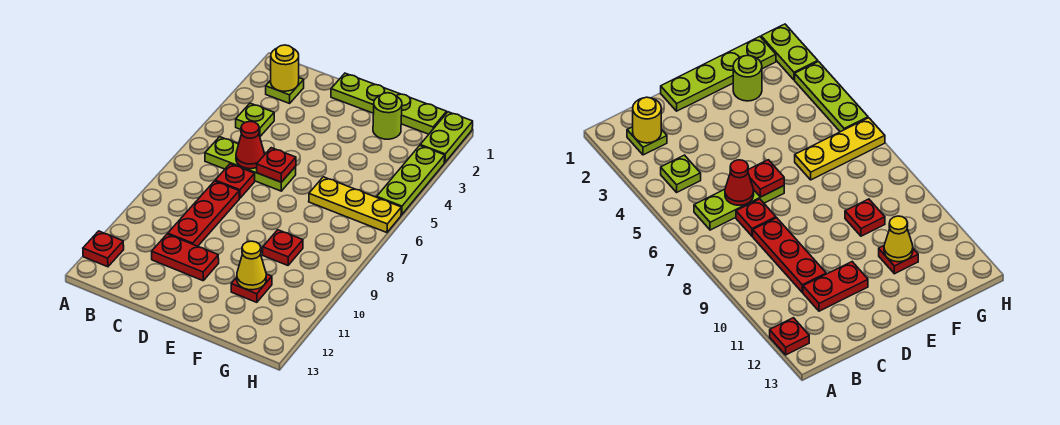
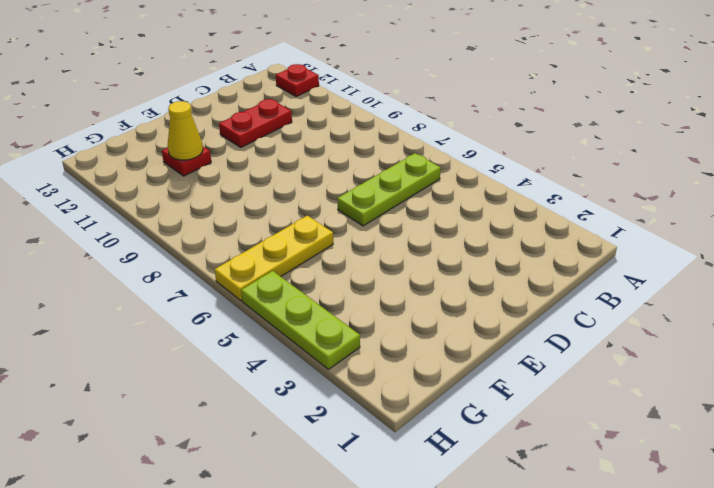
none -> lime 1x1 plate [266,78,304,103]
none -> lime 1x1 plate [236,103,274,136]
none -> red 1x1 plate [215,164,255,198]

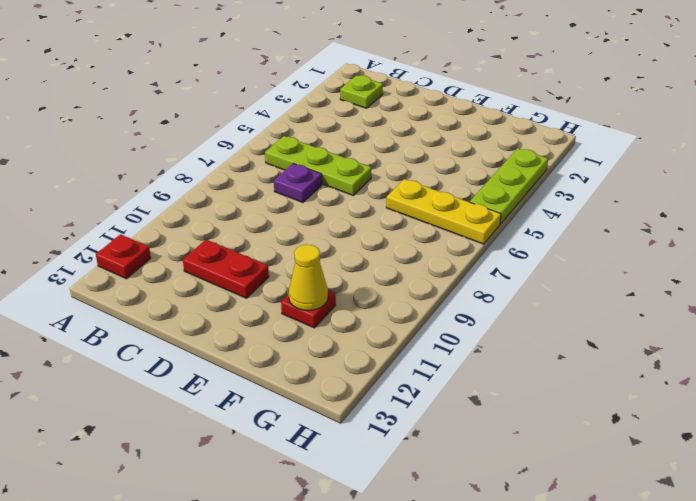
purple 1x1 plate [274,163,322,202] -> red 1x1 plate [215,164,255,198]
none -> lime 1x1 plate [236,103,274,136]
none -> red 1x3 plate [168,181,239,246]
none -> lime 1x4 plate [331,73,447,134]

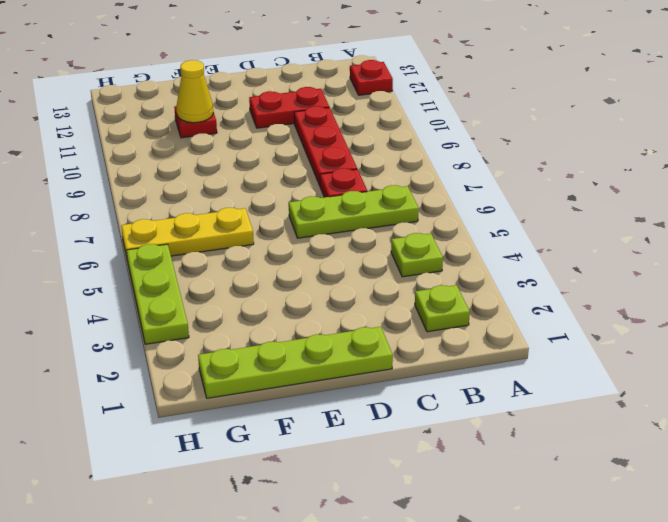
none -> lime 1x1 round brick [373,93,402,139]
none -> red 1x1 plate [263,230,303,265]
none -> lime 1x2 plate [420,112,473,163]

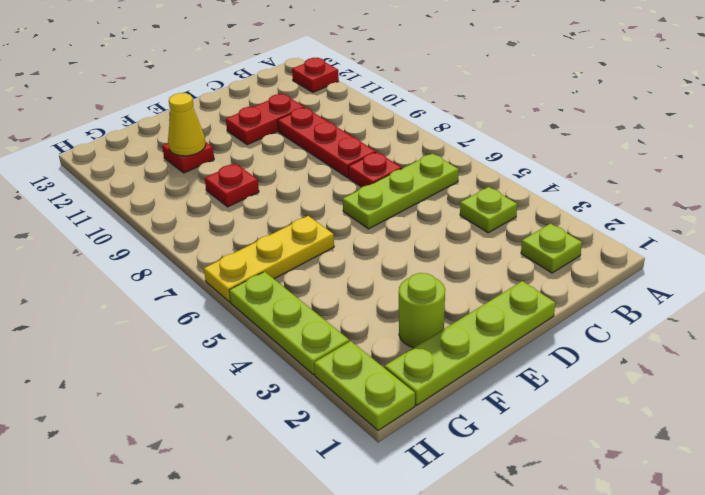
none -> yellow 1x1 round brick [271,45,299,91]
none -> red 1x1 cone [236,121,265,169]
none -> red 1x1 plate [257,148,296,182]

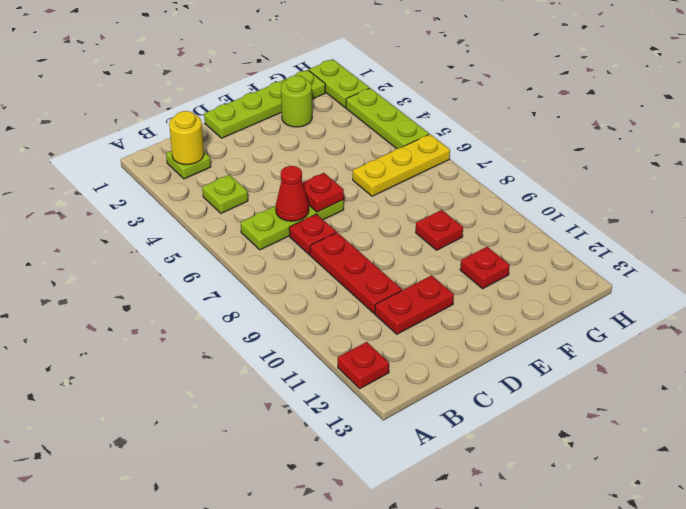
none -> yellow 1x1 cone [237,241,266,290]

